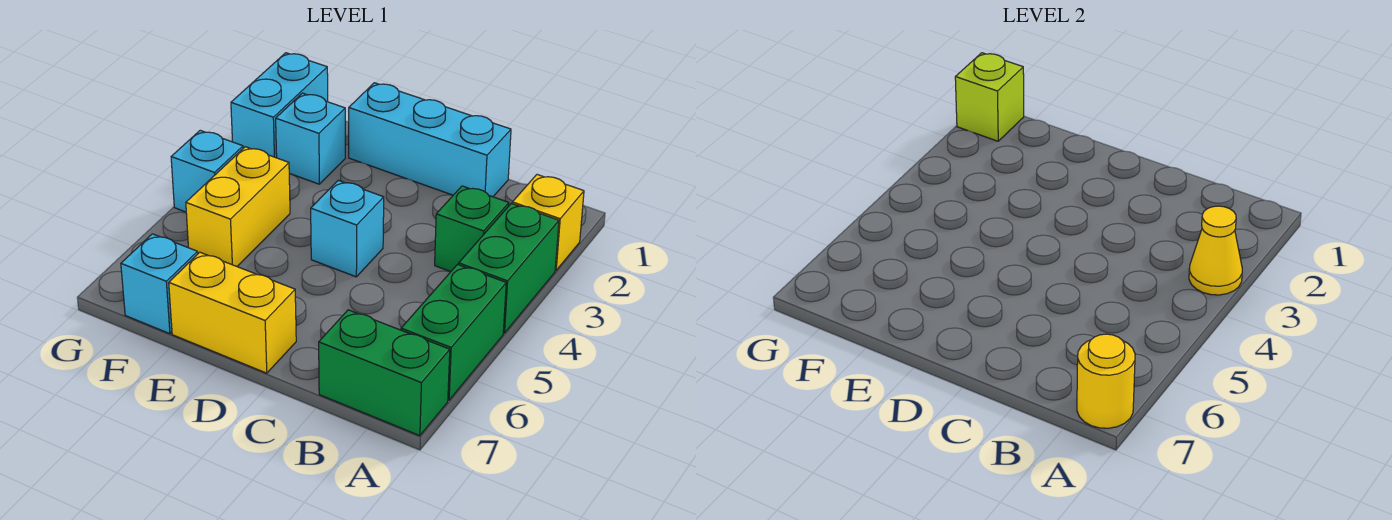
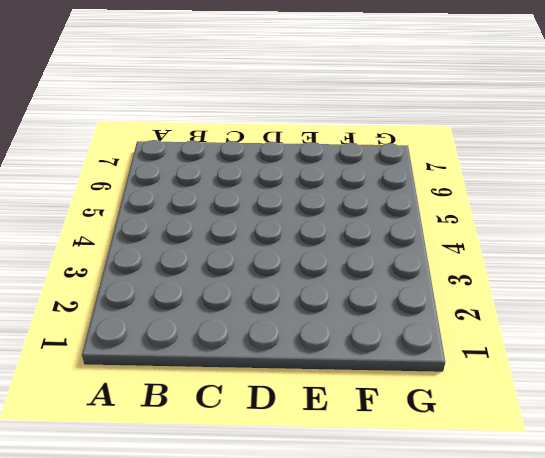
none -> yellow 1x1 brick [512,175,584,270]
none -> green 1x2 brick [459,203,559,333]
none -> green 1x2 brick [401,265,506,400]

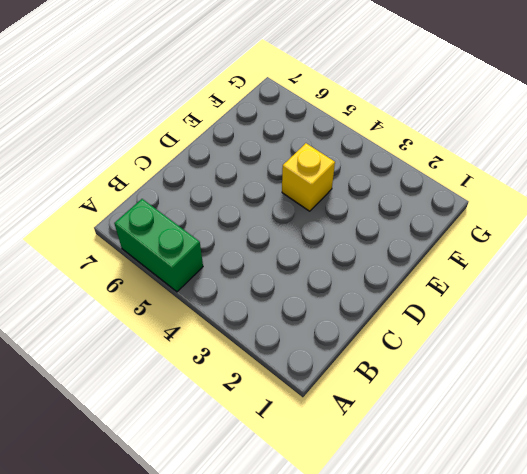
yellow 1x1 brick [282,143,335,211] -> yellow 1x1 brick moved to [512,175,584,270]
none -> green 1x2 brick [459,203,559,333]
none -> green 1x2 brick [319,310,450,436]
none -> green 1x1 brick [435,186,509,272]

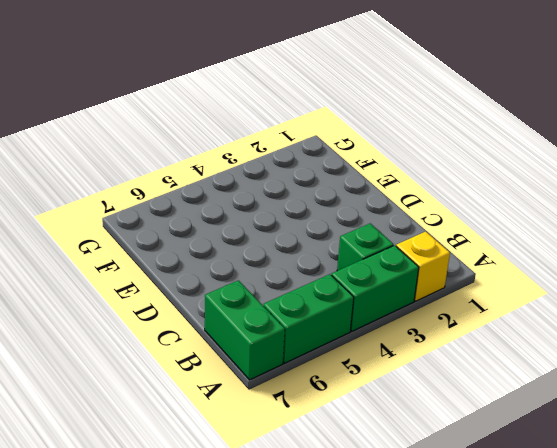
none -> cyan 1x3 brick [349,83,511,197]
none -> cyan 1x1 brick [311,180,384,277]
none -> yellow 1x2 brick [169,252,296,373]

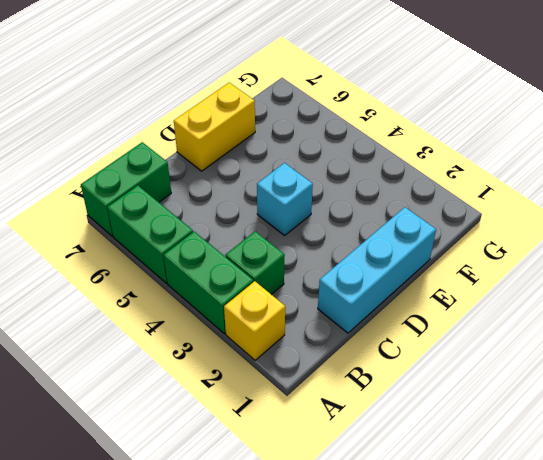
none -> cyan 1x1 brick [276,93,345,184]
none -> yellow 1x2 brick [186,147,290,266]
none -> cyan 1x1 brick [121,234,198,334]

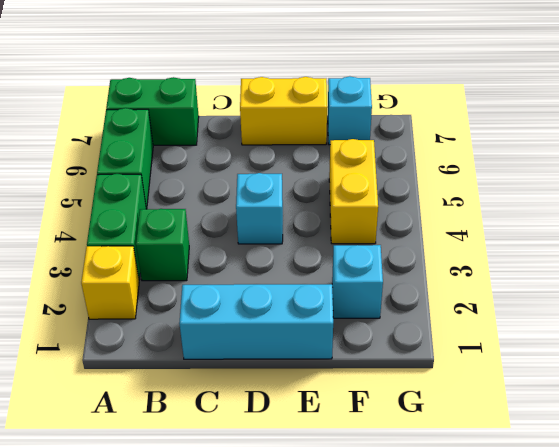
none -> cyan 1x2 brick [231,53,328,158]
none -> cyan 1x1 brick [171,130,243,212]
none -> yellow 1x1 cone [1189,206,1242,295]

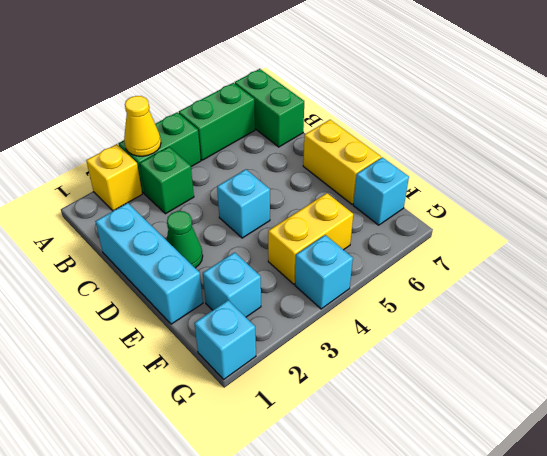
green 1x1 cone [167,211,203,268] -> none
cyan 1x1 brick [194,300,256,379] -> cyan 1x2 brick [231,53,328,158]
none -> yellow 1x1 round brick [1077,334,1135,428]
none -> lime 1x1 brick [955,53,1024,141]

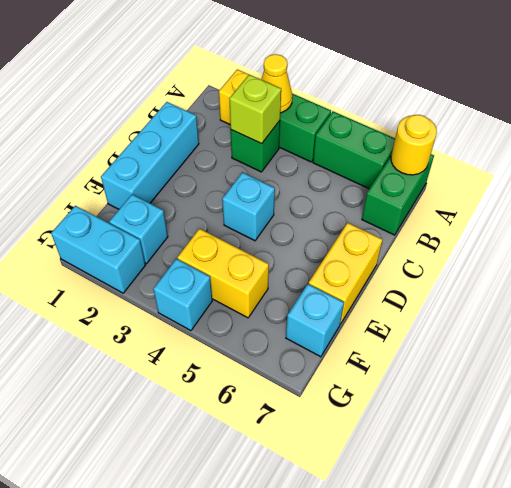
lime 1x1 brick [229,75,281,144] -> lime 1x1 brick moved to [955,53,1024,141]

